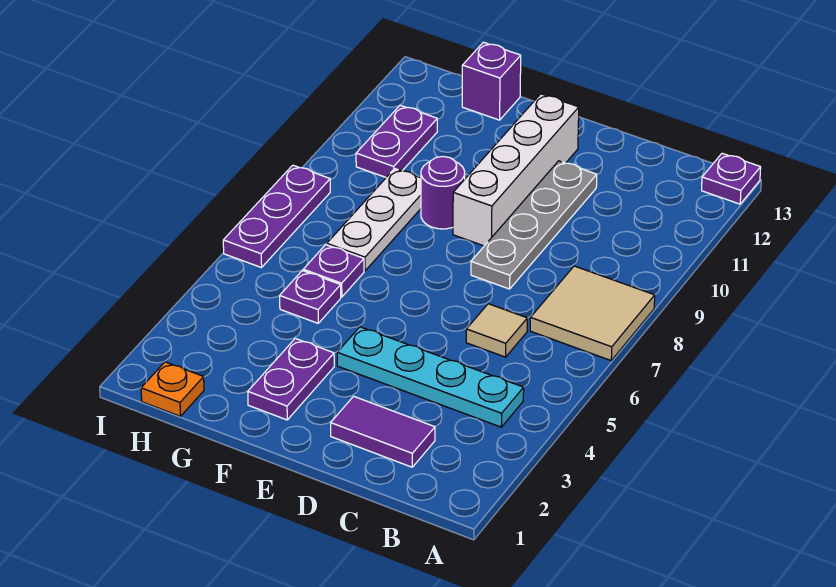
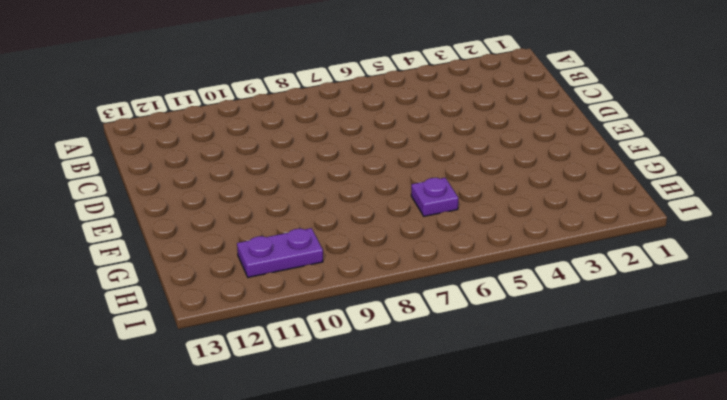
none -> tan 2x2 tile [530,266,655,360]
none -> purple 1x1 plate [702,153,761,204]
none -> cyan 1x4 plate [337,327,524,427]

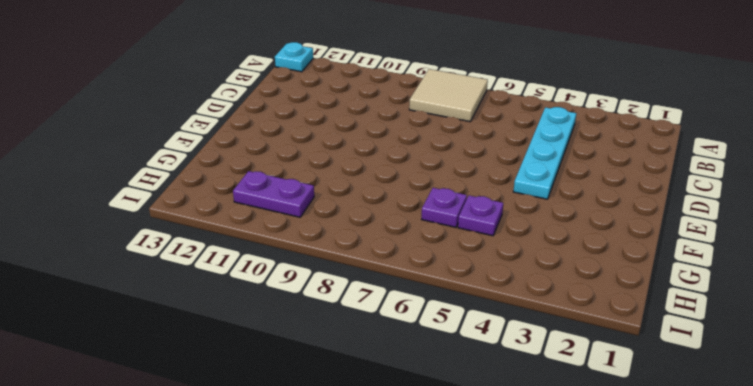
cyan 1x1 plate [275,42,313,72] -> purple 1x1 plate [702,153,761,204]
none -> purple 1x2 tile [331,396,435,467]
none -> tan 1x1 tile [466,304,527,357]
none -> grey 1x4 plate [471,161,597,289]

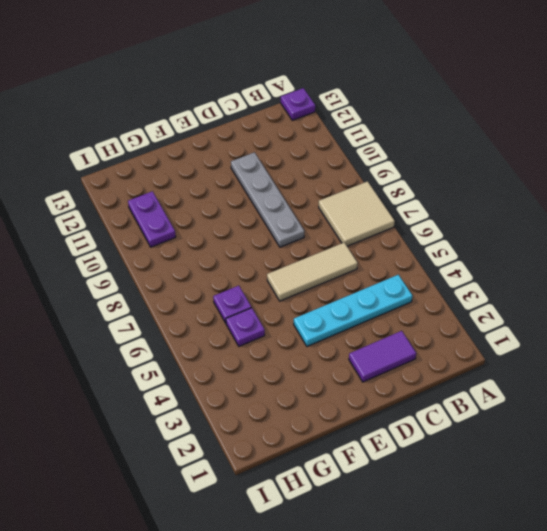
tan 1x3 tile [267,243,358,301] -> tan 1x1 tile [466,304,527,357]
none -> white 1x4 brick [453,94,579,246]
none -> purple 1x2 plate [248,339,334,420]
none -> purple 1x1 round brick [421,156,465,229]

